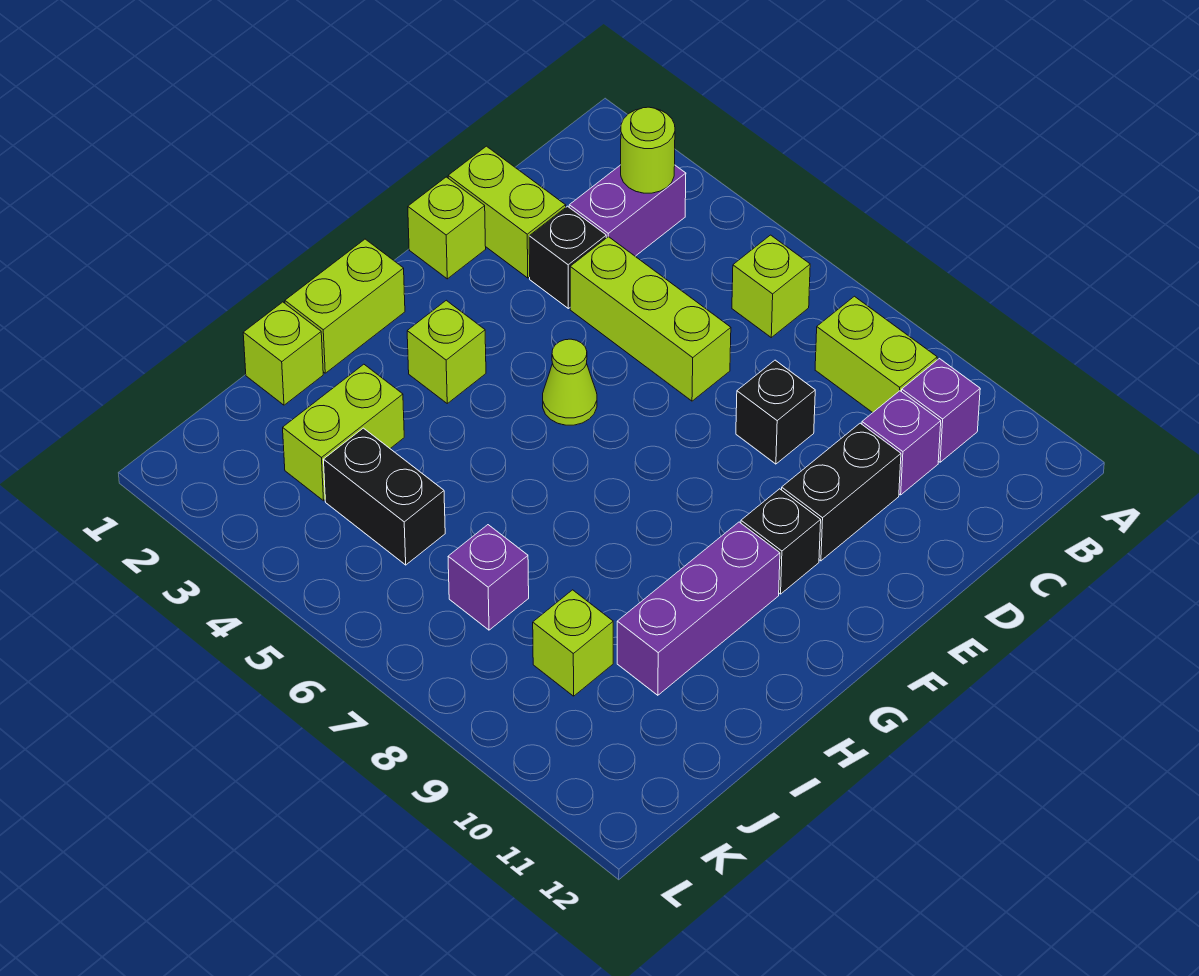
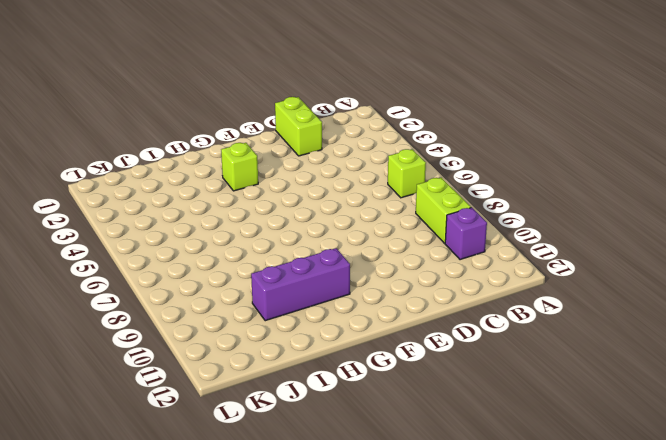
none -> purple 1x2 brick [569,165,686,256]
none -> purple 1x1 brick [862,391,941,495]
none -> black 1x1 brick [529,206,606,309]

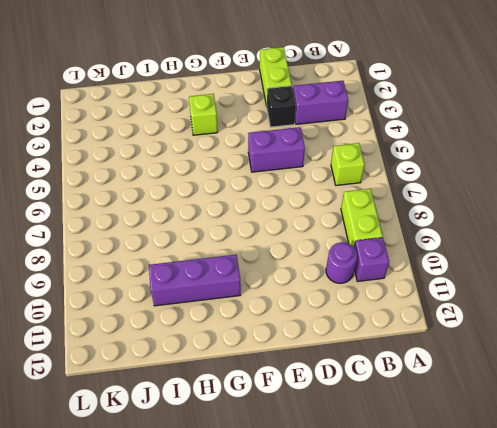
purple 1x1 round brick [326,242,357,283] -> purple 1x1 brick [862,391,941,495]
purple 1x2 brick [248,127,305,172] -> lime 1x3 brick [570,237,731,401]
none -> black 1x1 brick [736,360,815,464]
none -> black 1x2 brick [782,423,901,561]
none -> lime 1x1 brick [408,177,486,279]

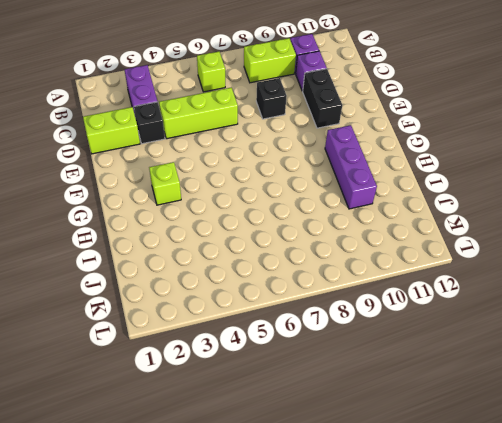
none -> lime 1x1 brick [408,177,486,279]
none -> lime 1x1 cone [543,339,597,425]
none -> black 1x1 brick [741,489,821,594]

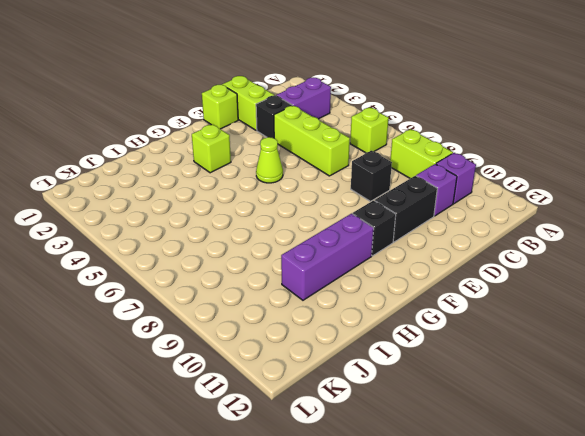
none -> lime 1x2 brick [285,239,405,373]
none -> lime 1x1 brick [243,302,323,405]
none -> lime 1x2 brick [283,364,404,501]

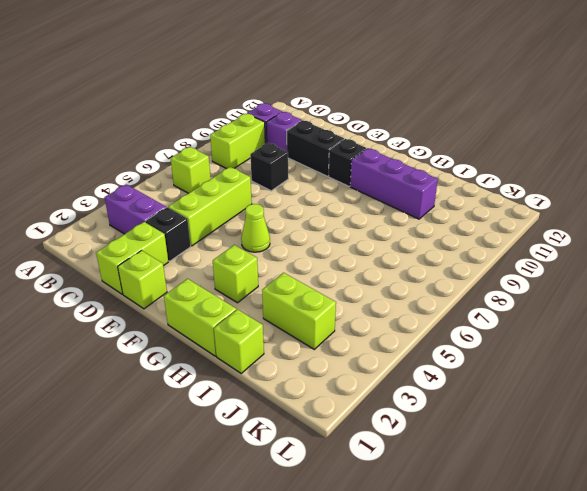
none -> black 1x2 brick [324,428,445,565]
none -> purple 1x1 brick [448,525,529,630]
none -> lime 1x1 brick [533,590,613,696]

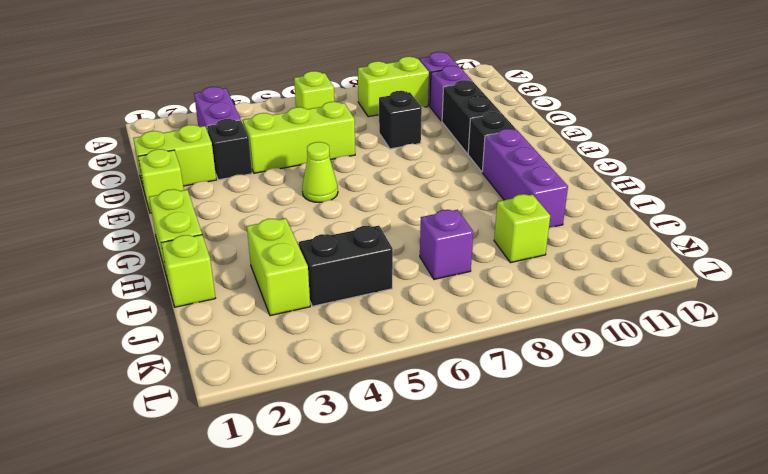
none -> lime 1x1 brick [407,300,486,403]
none -> lime 1x1 round brick [621,107,675,193]

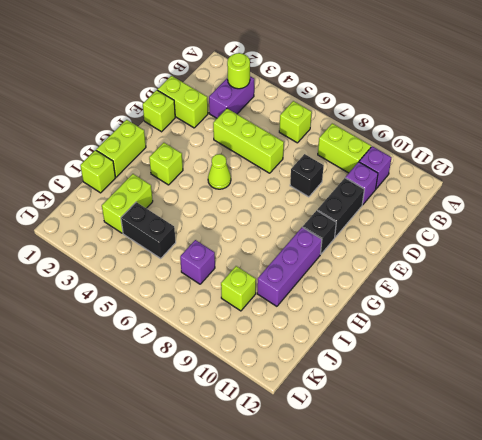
none -> black 1x1 brick [529,206,606,309]

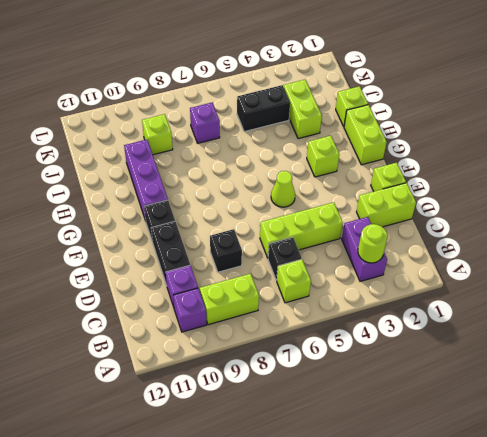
black 1x1 brick [268,237,302,280] -> black 1x1 brick moved to [529,206,606,309]

